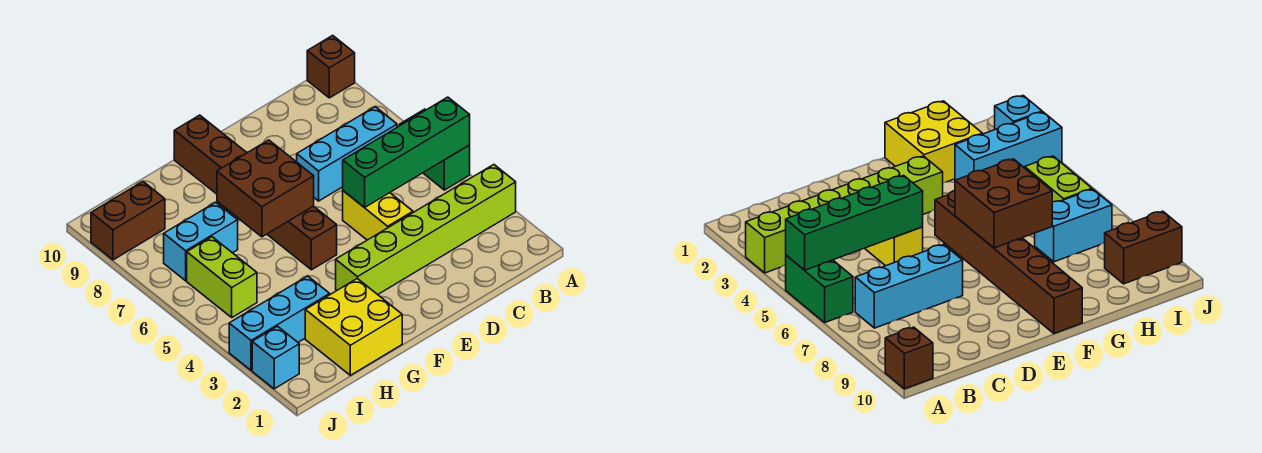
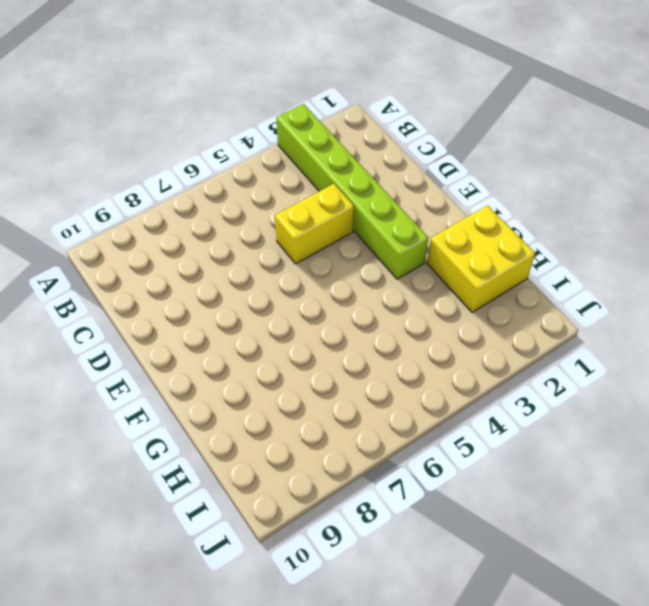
none -> green 1x2 brick [400,109,470,190]
none -> brown 1x1 brick [307,35,355,98]
none -> cyan 1x3 brick [297,107,397,201]

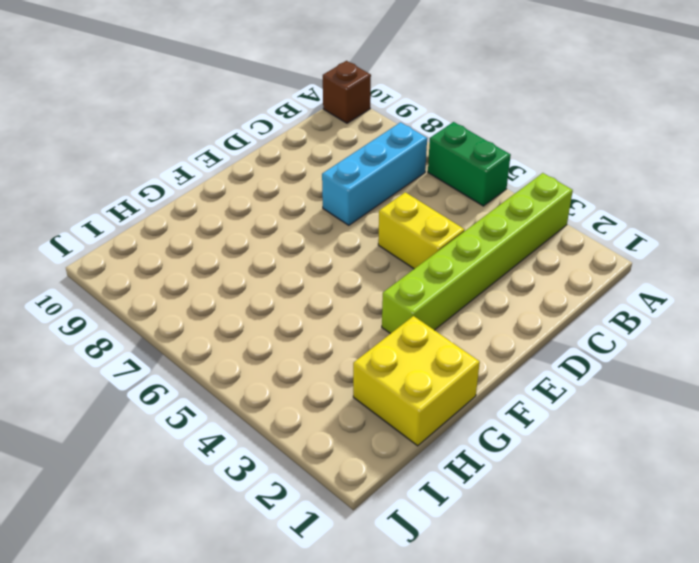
none -> brown 1x6 brick [174,115,337,270]
none -> cyan 1x3 brick [229,276,330,370]
none -> cyan 1x2 brick [164,202,238,281]

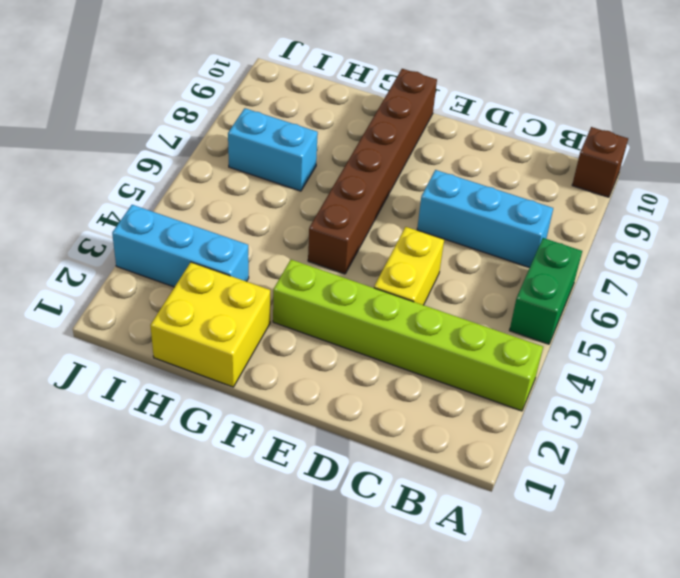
none -> lime 1x2 brick [187,237,257,317]
none -> brown 1x2 brick [91,182,165,260]
none -> cyan 1x1 brick [252,326,299,389]

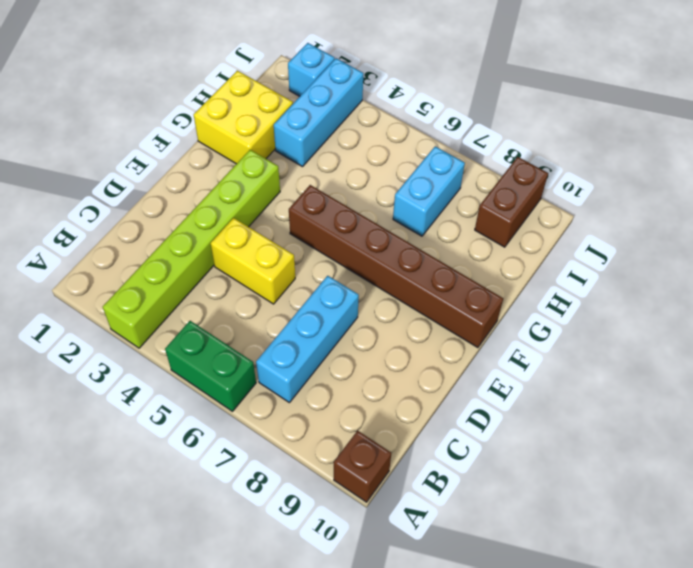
none -> lime 1x2 brick [187,237,257,317]
none -> green 1x4 brick [343,97,470,208]
none -> brown 2x2 brick [217,140,314,237]

